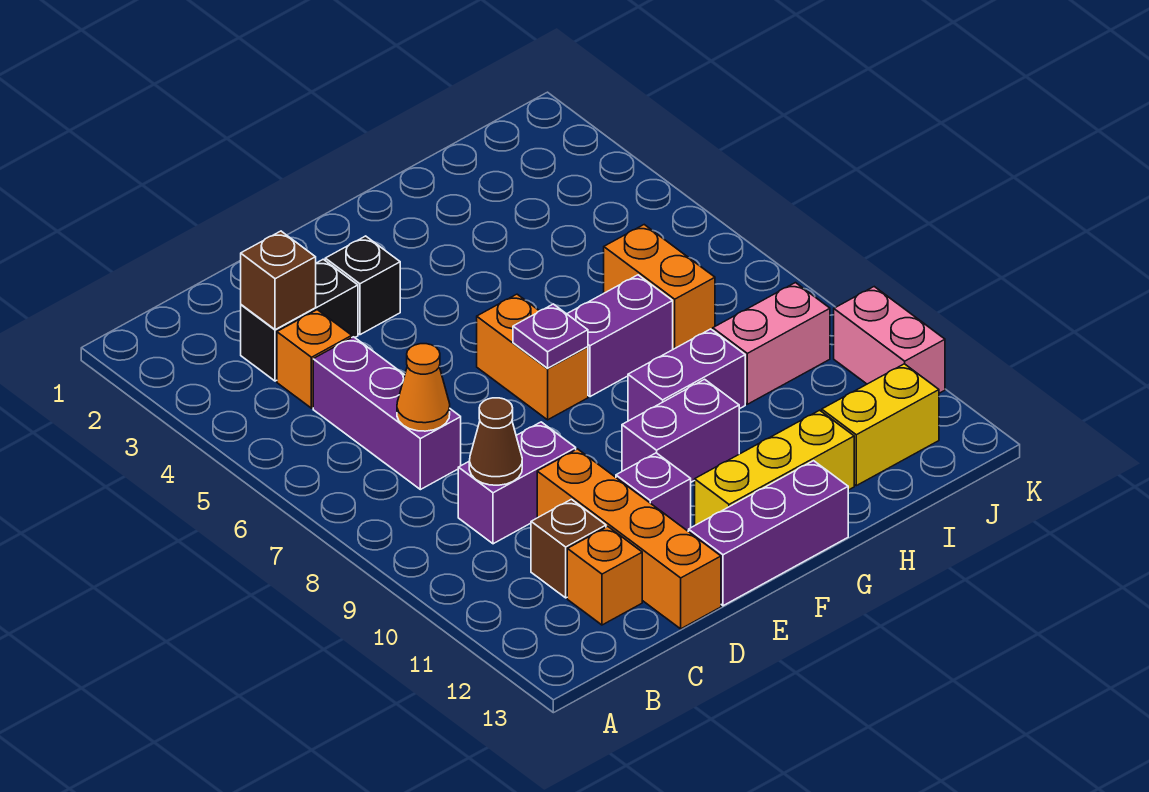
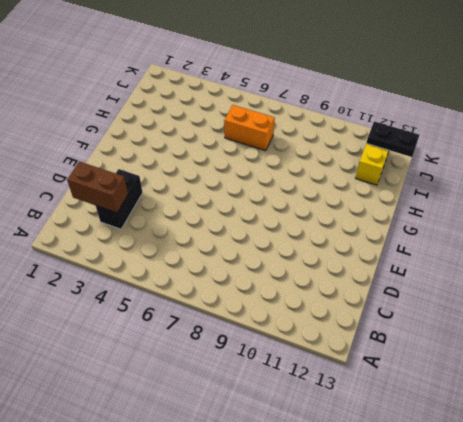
brown 1x2 brick [67,161,128,213] -> brown 1x1 brick [241,231,316,330]
black 1x2 plate [366,122,419,157] -> none
none -> orange 1x1 brick [277,310,352,408]
none -> purple 1x3 brick [313,337,461,490]
none -> purple 1x2 brick [458,422,576,544]

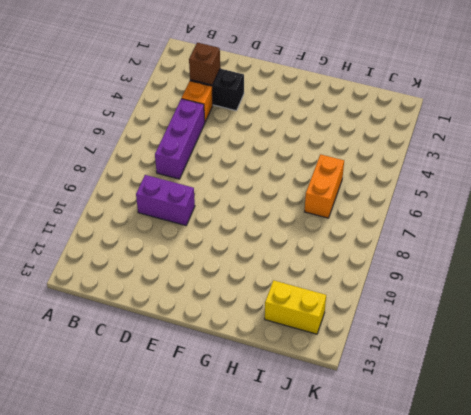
none -> brown 1x1 brick [531,499,606,598]
none -> orange 1x1 brick [567,527,642,625]
none -> orange 1x4 brick [537,449,721,629]

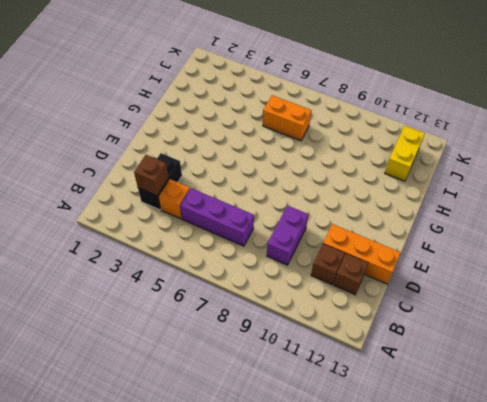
brown 1x1 brick [334,254,368,295] -> orange 1x1 brick [567,527,642,625]
orange 1x3 brick [323,224,401,284] -> orange 1x4 brick [537,449,721,629]
none -> black 1x1 brick [325,236,400,335]
none -> purple 1x1 brick [616,453,691,531]
none -> purple 1x3 brick [689,461,848,606]

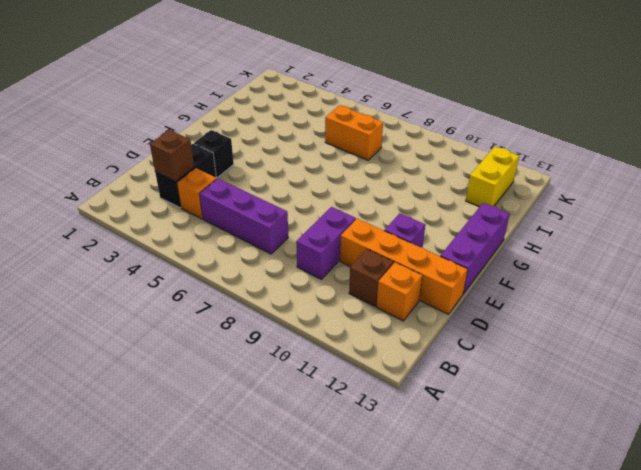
none -> orange 1x2 brick [477,294,588,420]
none -> purple 1x2 brick [622,379,739,482]
none -> yellow 1x3 brick [695,410,854,525]

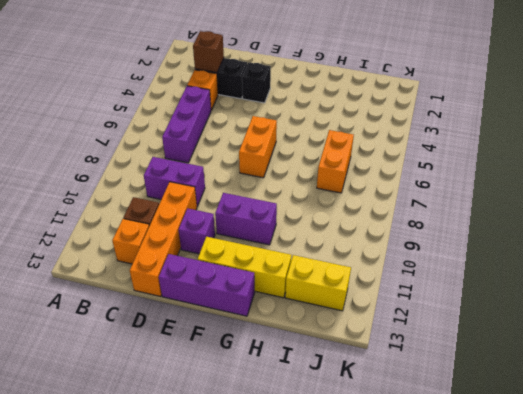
none -> purple 1x2 brick [567,275,673,397]
none -> purple 1x2 brick [628,329,745,421]
none -> pink 1x2 brick [713,283,830,404]

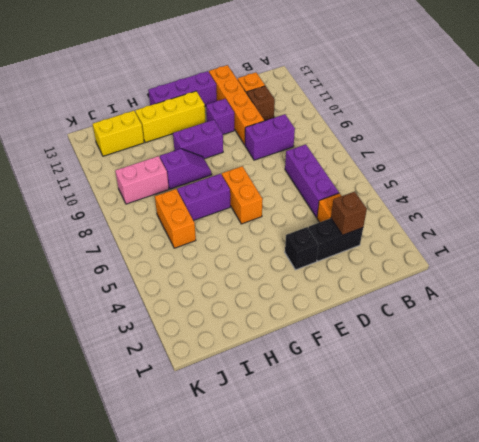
purple 1x2 slope [160,149,212,189] -> purple 1x2 brick [628,329,745,421]
none -> pink 1x2 brick [834,287,945,393]
none -> orange 1x1 cone [397,344,450,431]
none -> brown 1x1 cone [469,398,522,485]

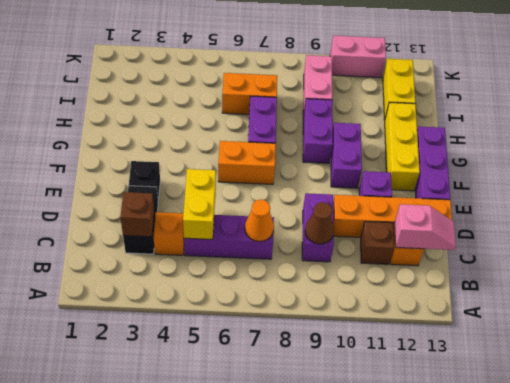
yellow 1x2 brick [183,169,216,239] -> none
pink 1x2 slope [395,204,456,250] -> none
none -> purple 1x1 plate [513,304,588,368]

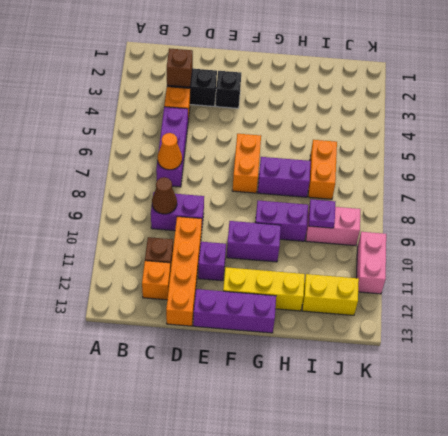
purple 1x1 plate [309,199,335,228] -> purple 1x1 plate moved to [513,304,588,368]

